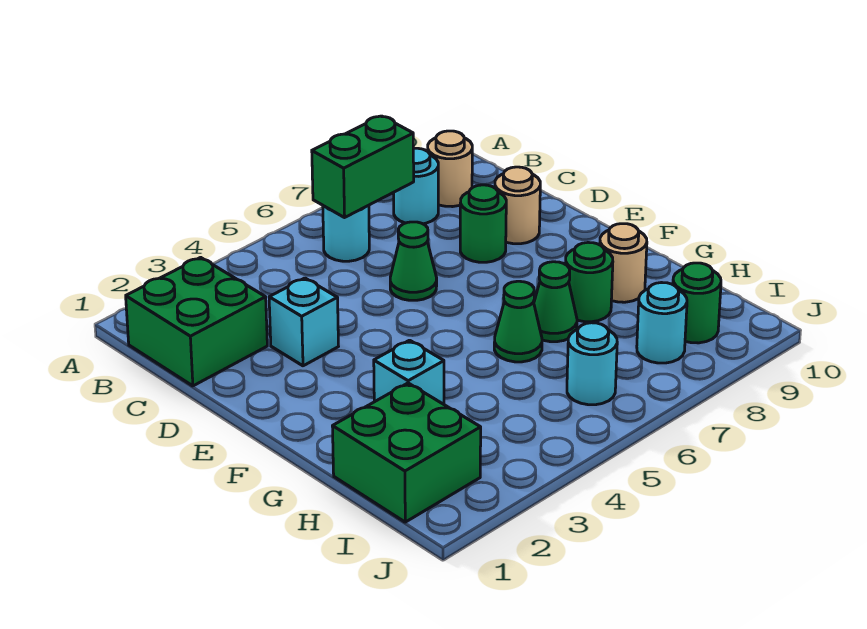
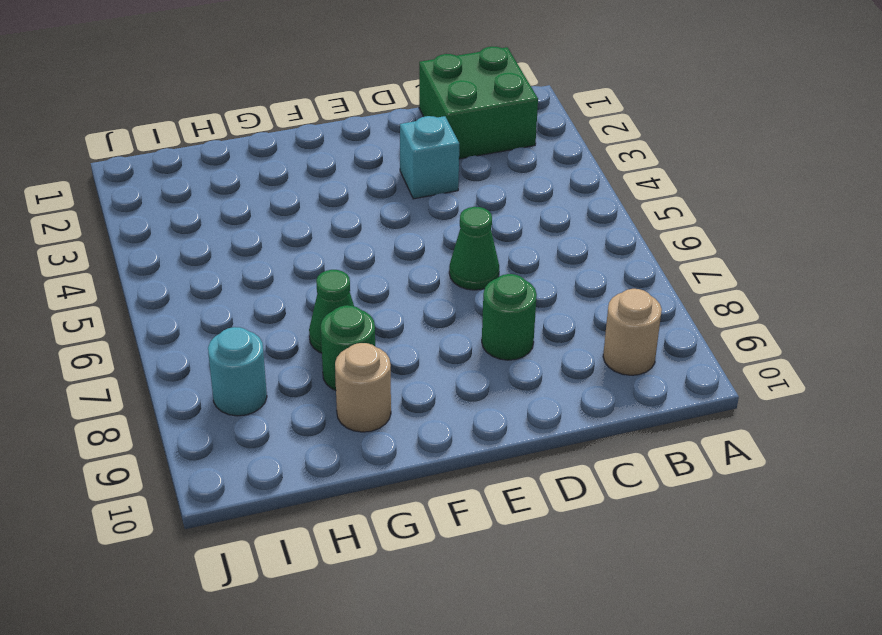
none -> cyan 1x1 round brick [323,206,369,261]
none -> cyan 1x1 round brick [393,148,438,224]
none -> tan 1x1 round brick [495,167,540,244]

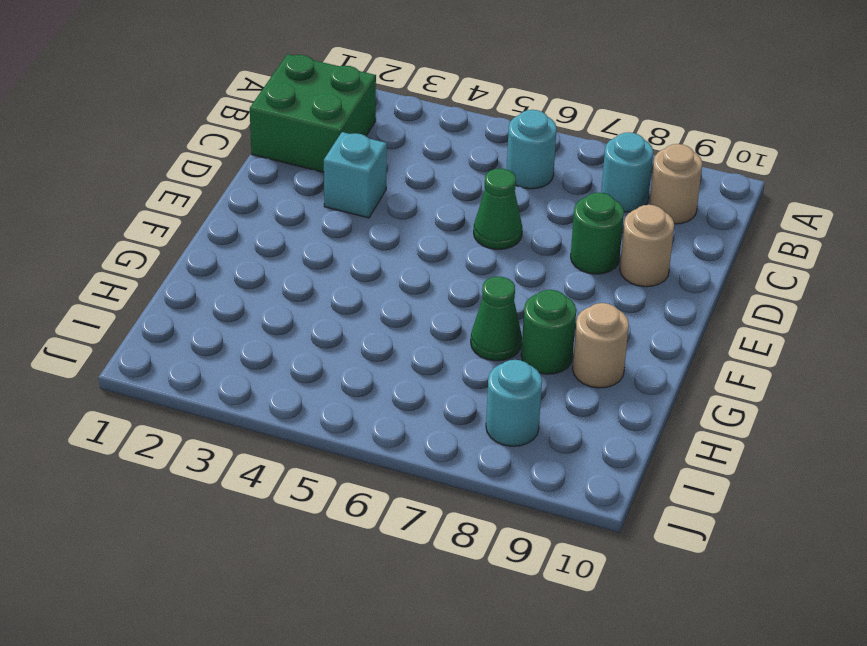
none -> cyan 1x1 brick [374,340,444,404]
none -> green 1x1 cone [494,281,542,362]
none -> green 2x2 brick [332,383,481,522]

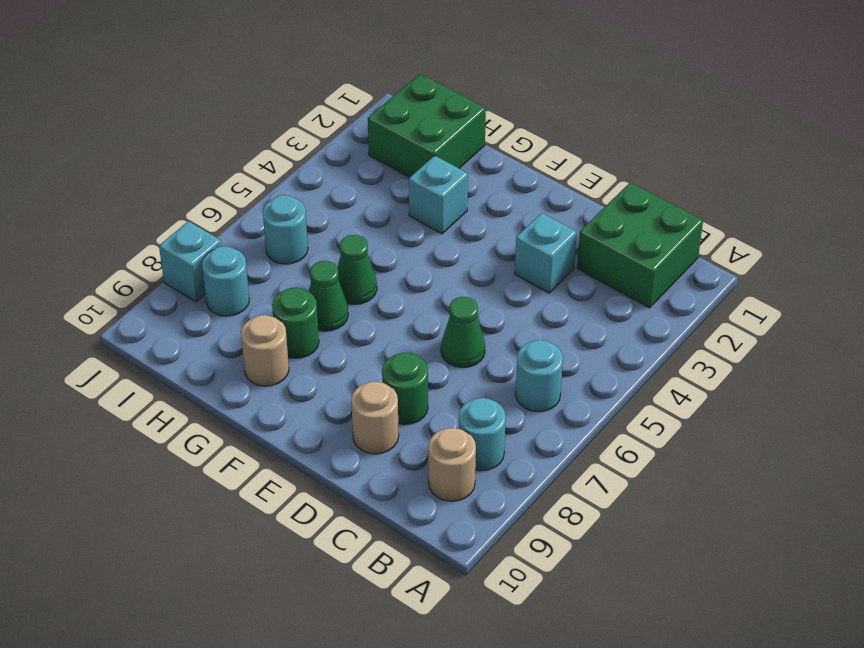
cyan 1x1 brick [159,221,221,302] -> none
none -> green 1x1 round brick [673,263,721,343]
none -> green 1x2 brick [312,116,414,218]

